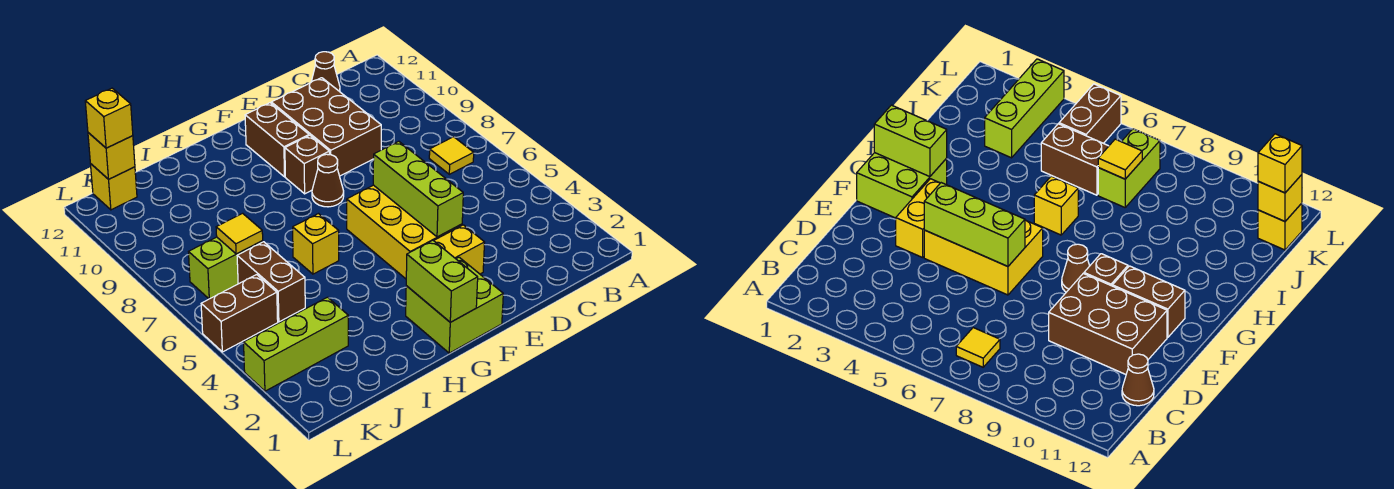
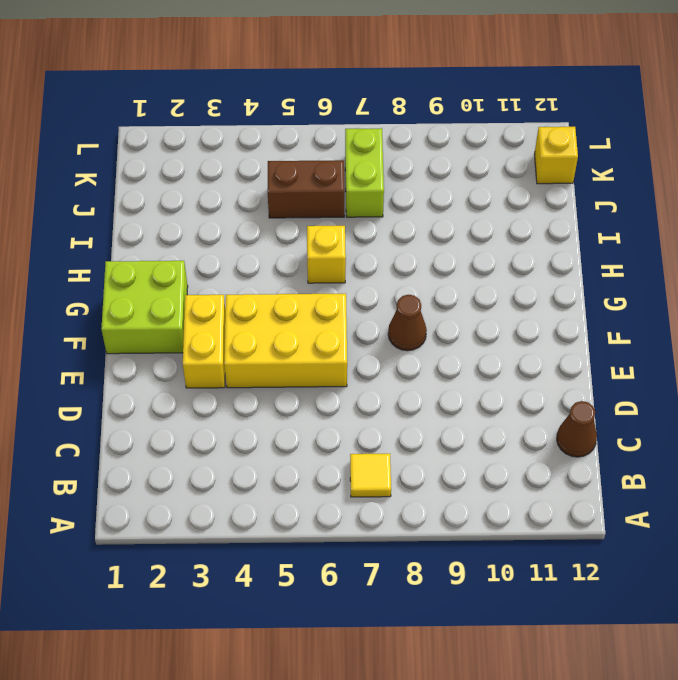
none -> brown 2x3 brick [271,78,381,176]
none -> brown 1x1 brick [285,135,329,194]
none -> brown 1x2 brick [245,103,309,177]

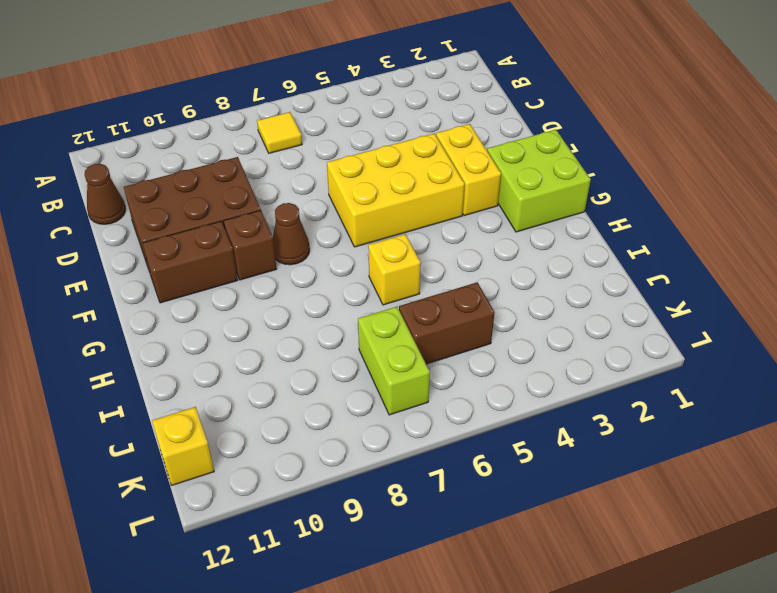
none -> lime 1x3 brick [244,297,348,391]
none -> brown 1x2 brick [201,275,278,352]
none -> lime 1x3 brick [373,141,463,237]

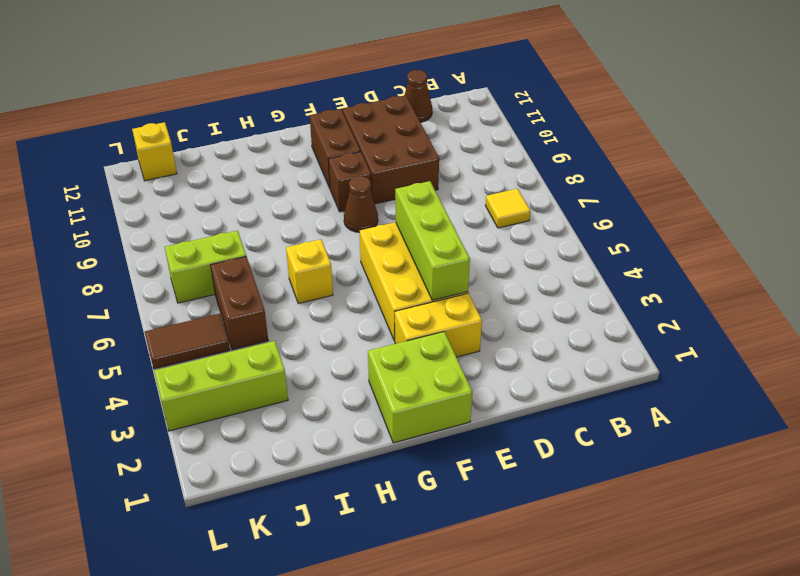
brown 1x2 tile [145,314,230,369] -> brown 1x2 brick [201,275,278,352]
none -> lime 1x2 brick [406,240,478,322]
none -> yellow 1x1 tile [216,213,263,254]
none -> yellow 1x1 brick [88,133,135,179]

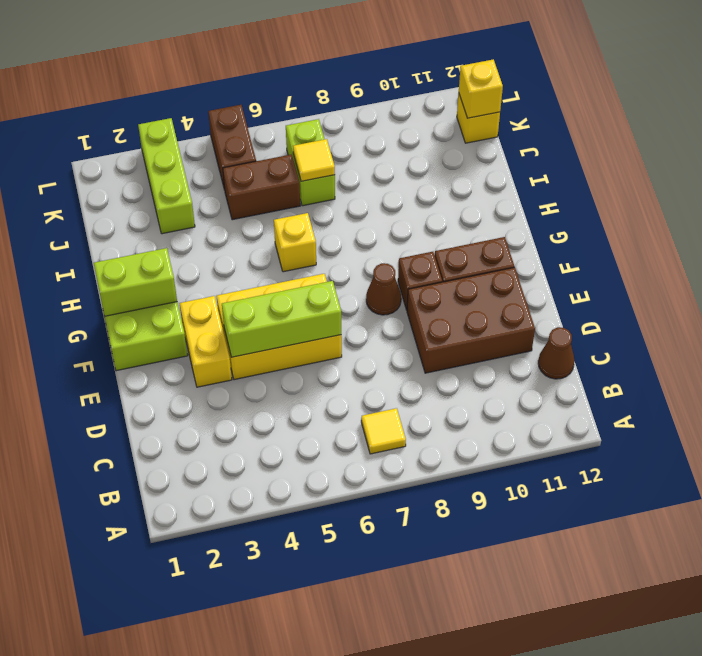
none -> yellow 1x1 brick [85,88,133,148]

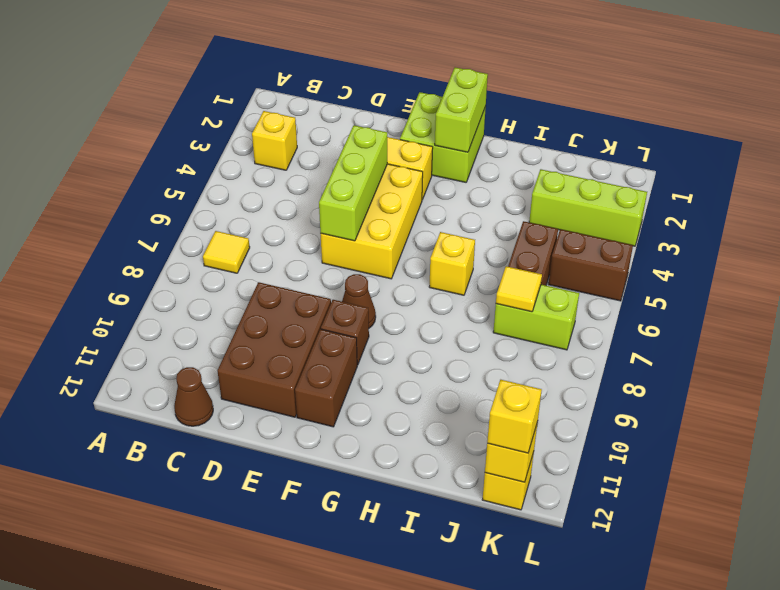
yellow 1x1 brick [252,111,297,170] -> none

